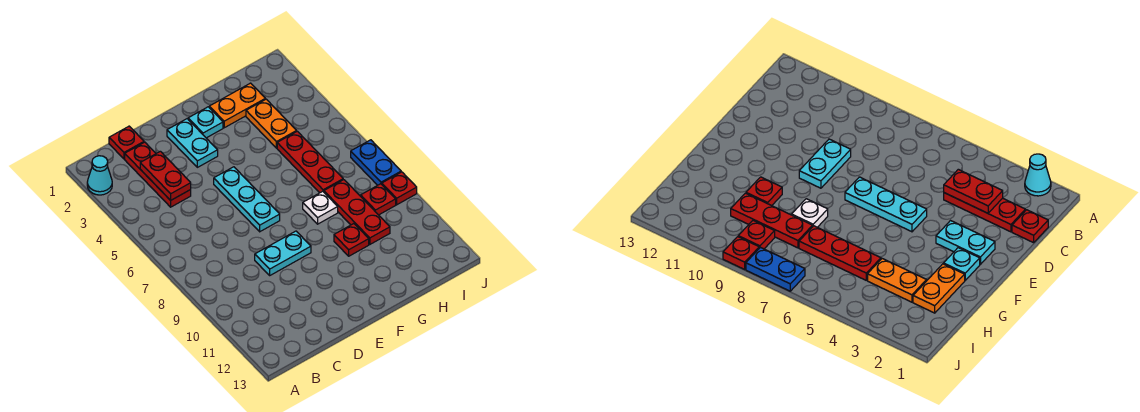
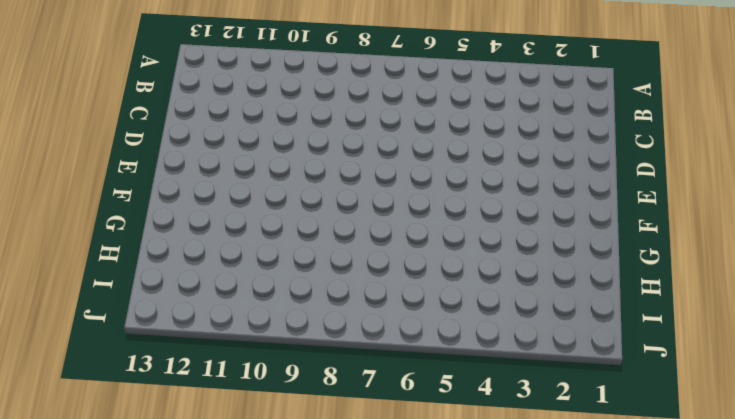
none -> cyan 1x1 cone [87,156,112,195]
none -> red 1x1 plate [109,126,144,159]
none -> red 1x3 plate [125,142,191,207]

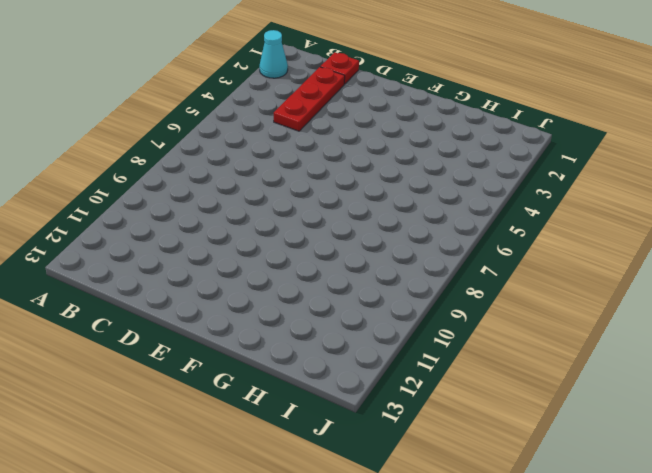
none -> cyan 1x2 plate [255,231,311,275]
none -> cyan 1x2 plate [167,119,218,167]
none -> cyan 1x3 plate [214,167,280,232]

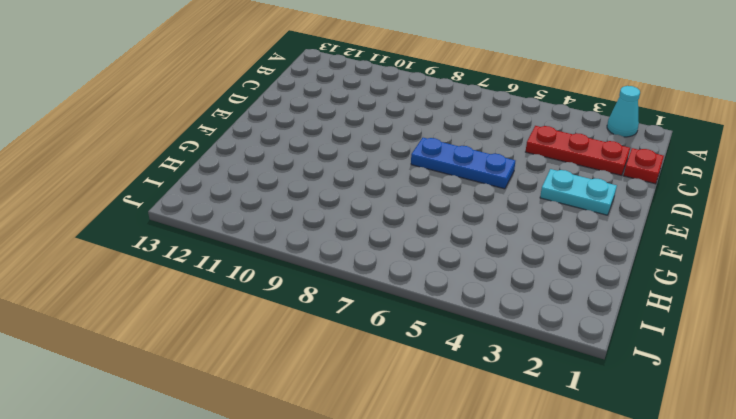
blue 1x3 plate [411,138,515,189] -> cyan 1x3 plate [214,167,280,232]
none -> cyan 1x2 plate [255,231,311,275]
none -> cyan 1x1 plate [188,107,223,138]
none -> orange 1x2 plate [209,83,265,128]

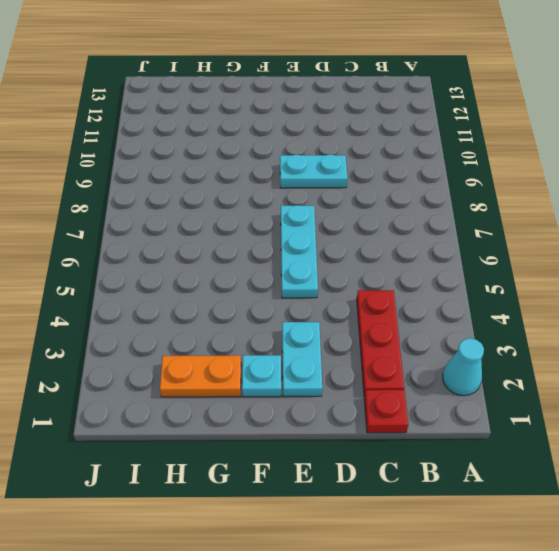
none -> white 1x1 plate [303,191,338,224]
none -> red 1x1 plate [334,224,369,256]
none -> orange 1x2 plate [246,99,297,148]

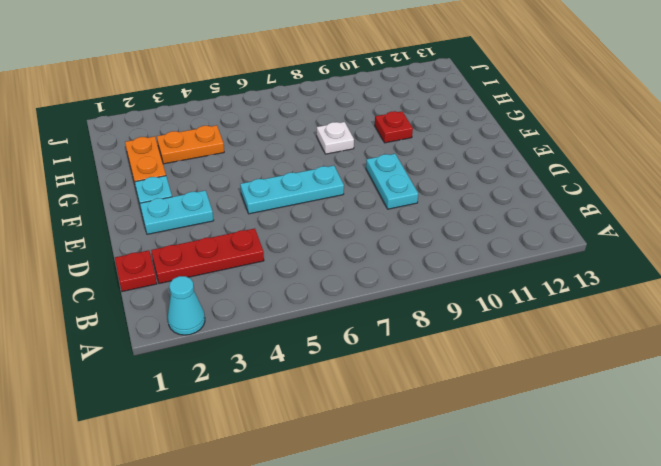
none -> red 1x3 plate [277,131,343,193]
none -> red 1x3 plate [324,180,390,244]
none -> red 1x1 plate [361,184,396,215]

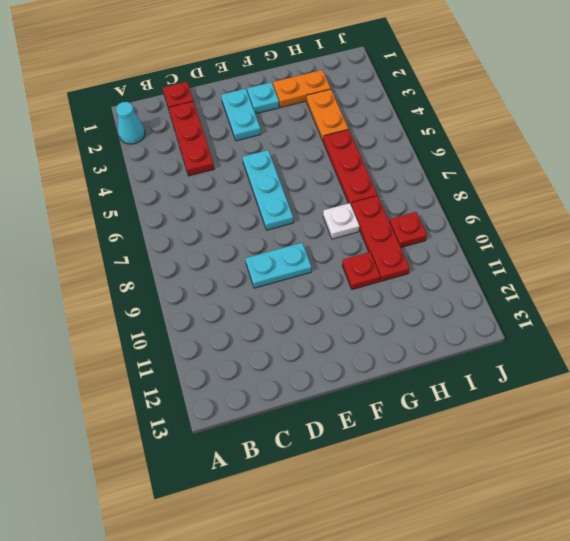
none -> blue 1x2 plate [351,140,401,185]
none -> red 1x1 plate [382,172,417,205]
none -> red 1x2 plate [140,151,191,200]

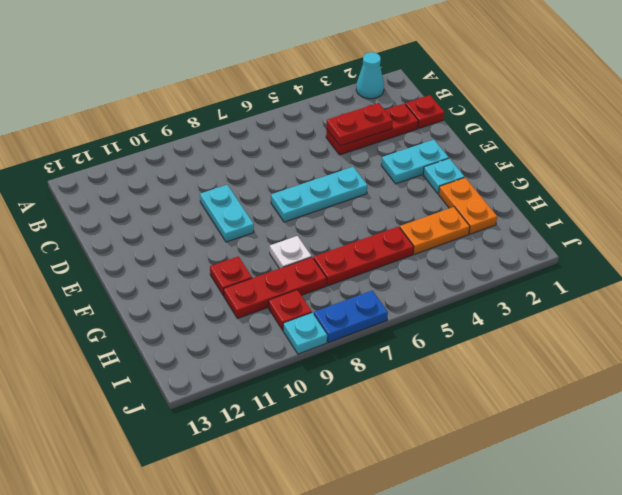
cyan 1x1 plate [283,312,327,354] -> red 1x1 plate [382,172,417,205]

